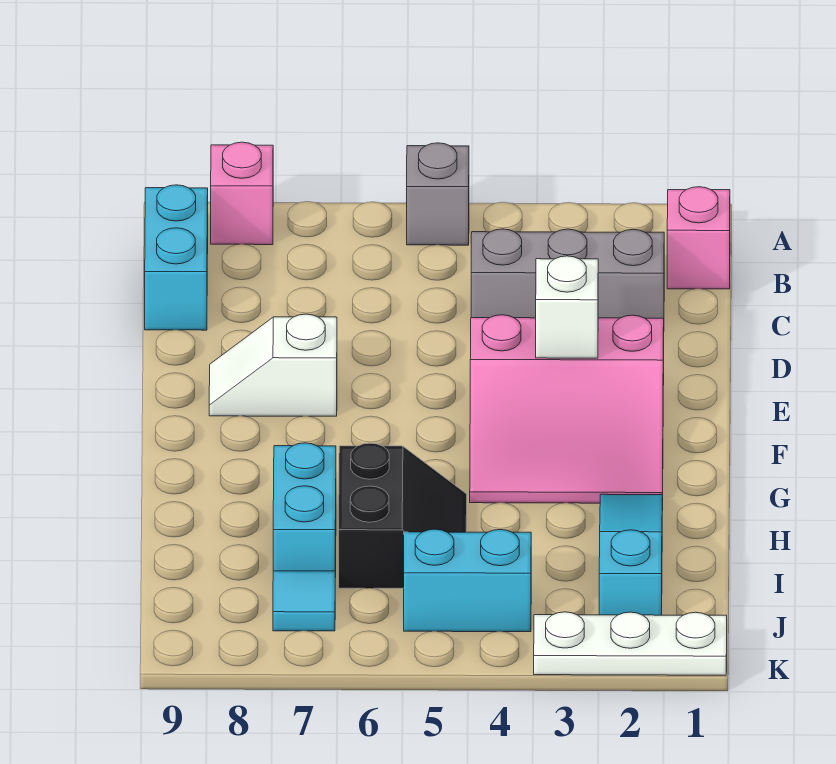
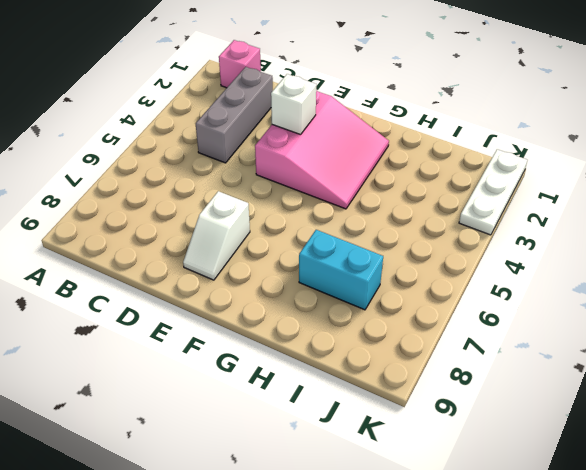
none -> grey 1x1 brick [407,143,469,245]
none -> pink 1x1 brick [211,142,273,245]
none -> cyan 1x2 brick [145,185,208,330]

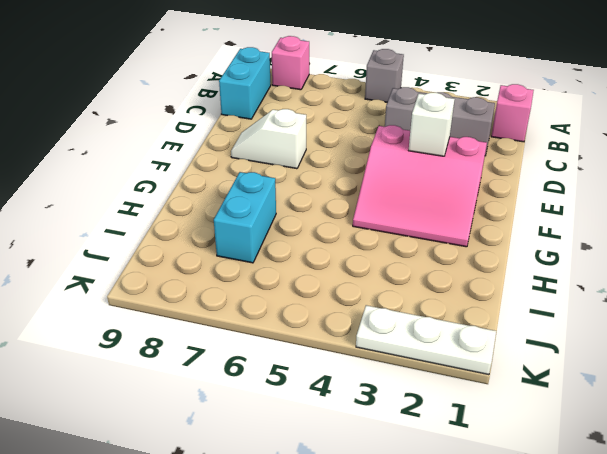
none -> cyan 1x3 slope [599,494,663,615]
none -> black 2x2 slope [339,443,467,588]
none -> cyan 1x2 brick [404,529,531,632]

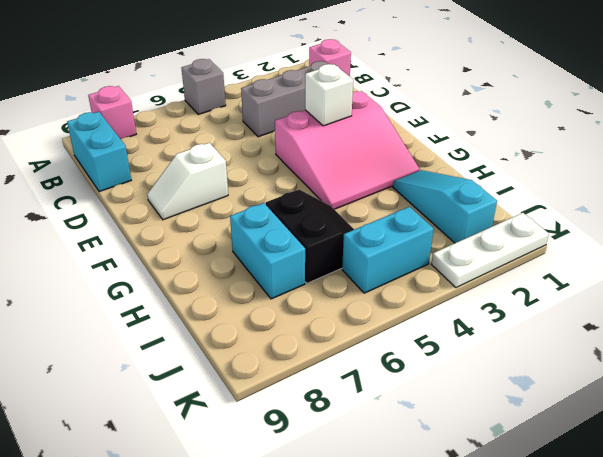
none -> cyan 1x1 tile [273,571,335,631]

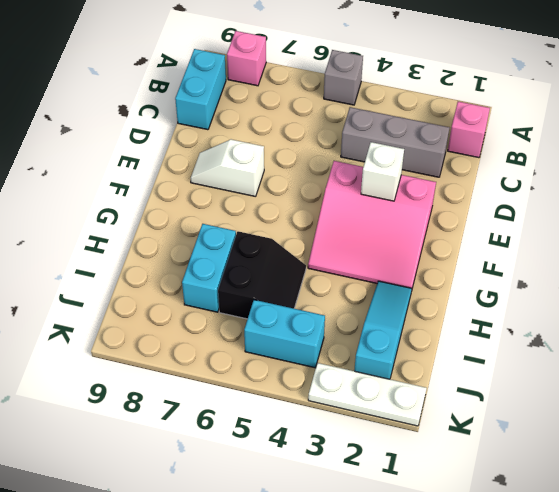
none -> cyan 1x1 tile [273,571,335,631]

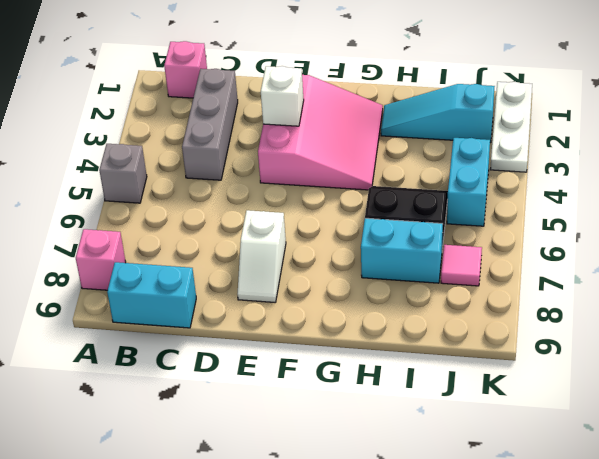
pink 1x1 tile [441,245,482,286] -> cyan 1x1 tile [273,571,335,631]

